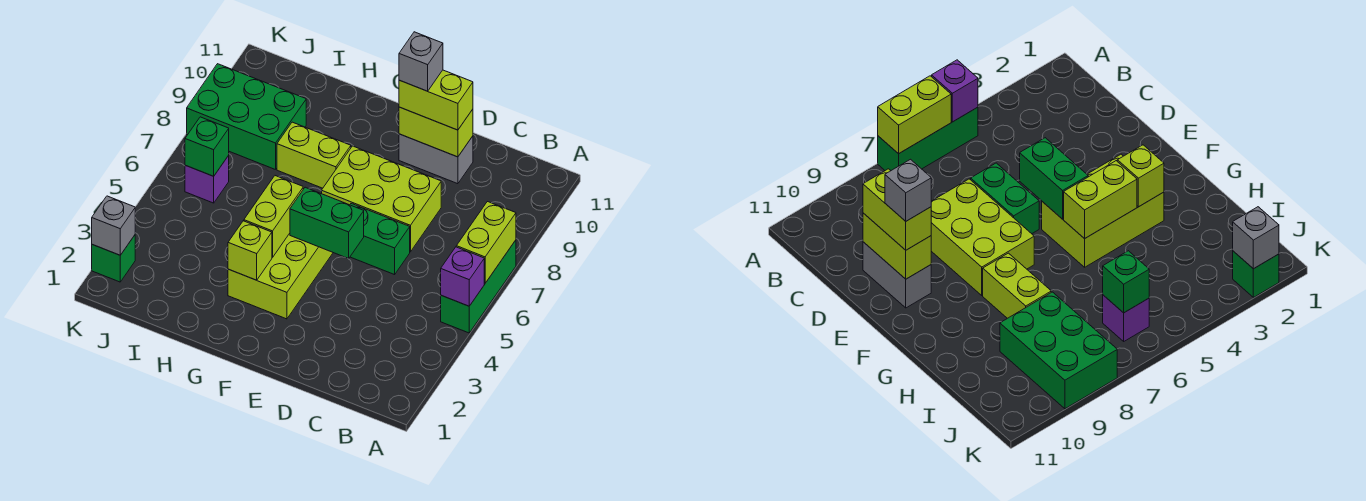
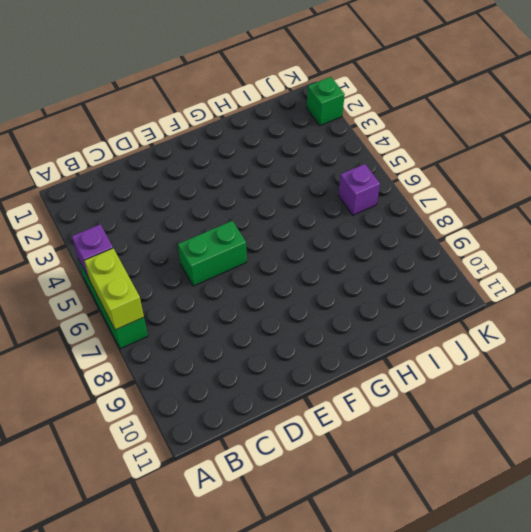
none -> lime 2x3 brick [322,146,441,252]
none -> grey 1x2 brick [399,134,473,184]
none -> lime 2x3 brick [228,233,333,319]

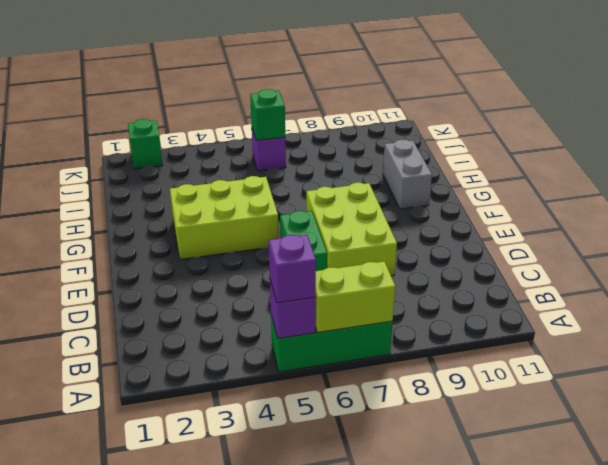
purple 1x1 brick [268,235,316,303] -> none
grey 1x2 brick [383,140,432,209] -> grey 1x2 brick moved to [399,134,473,184]
none -> lime 1x2 brick [277,122,351,188]
none -> green 2x3 brick [187,64,306,170]
none -> lime 1x2 brick [399,107,473,157]

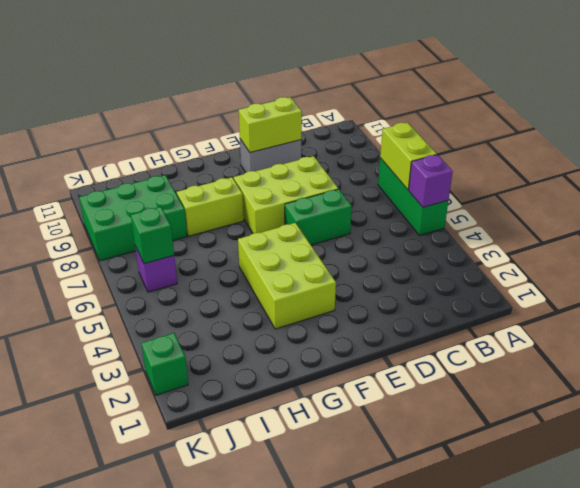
none -> green 1x2 brick [290,187,364,259]
none -> lime 1x1 brick [228,221,272,280]
none -> lime 1x2 brick [244,176,303,257]

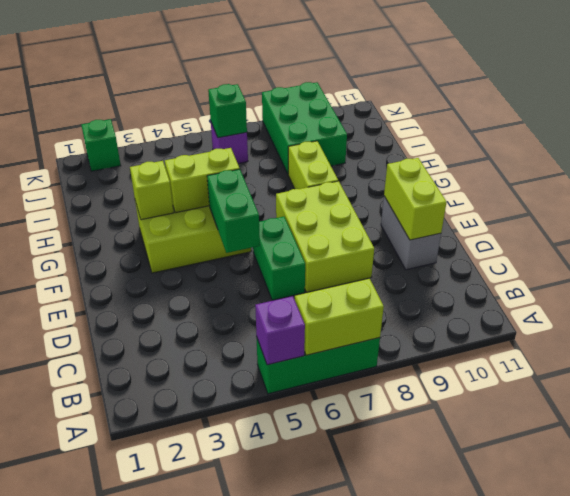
none -> grey 1x1 brick [92,196,135,255]
none -> lime 1x2 brick [399,70,473,130]
none -> grey 1x1 brick [399,32,443,91]

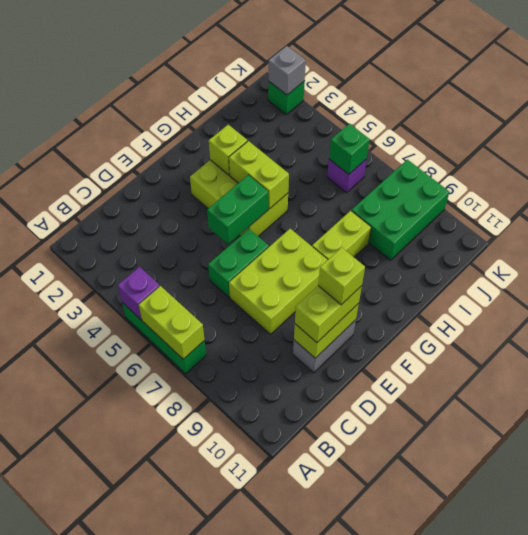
lime 1x1 brick [318,247,365,305] -> grey 1x1 brick [399,32,443,91]

